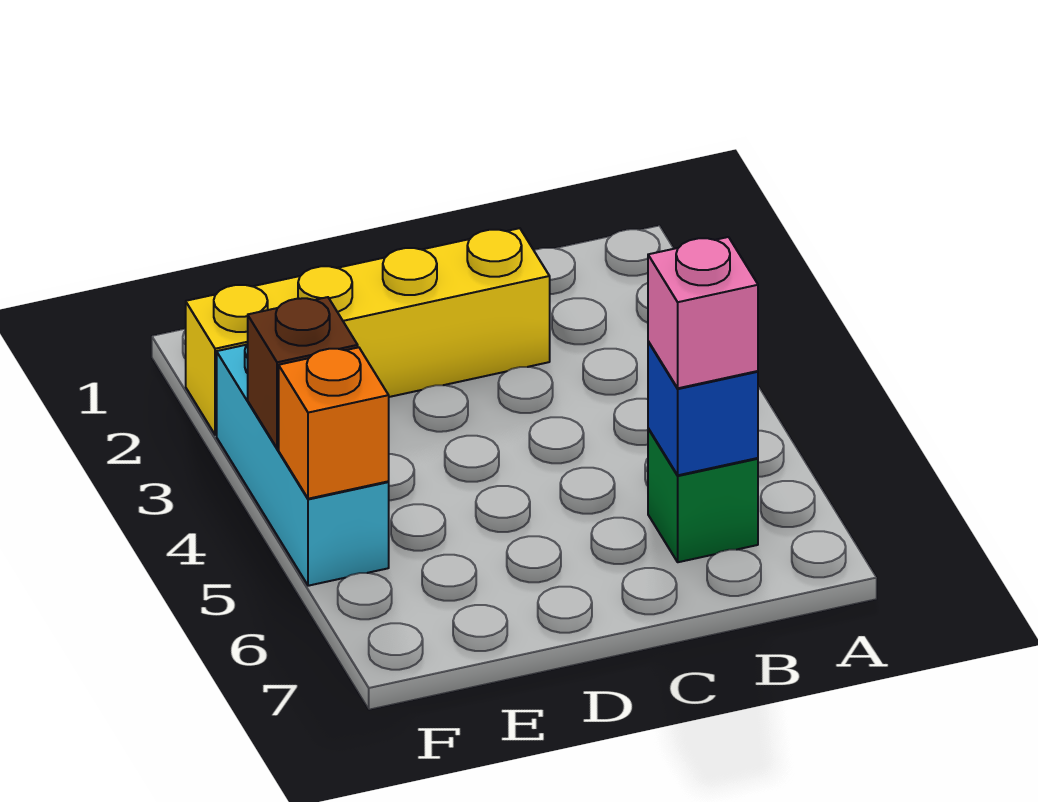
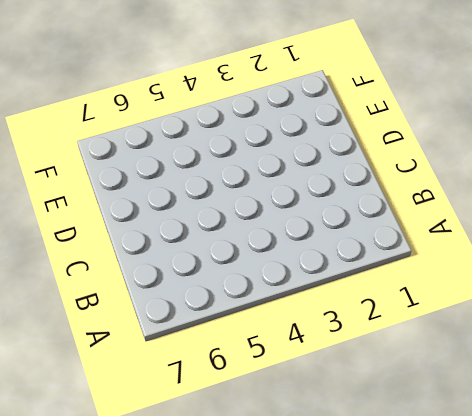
none -> green 1x1 brick [648,428,758,562]
none -> yellow 1x4 brick [186,228,550,435]

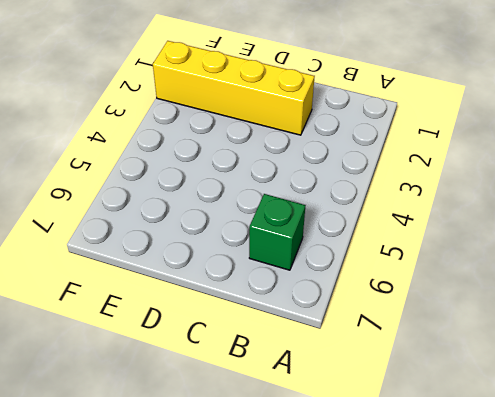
none -> cyan 1x3 brick [217,344,389,586]
none -> blue 1x1 brick [648,341,758,475]

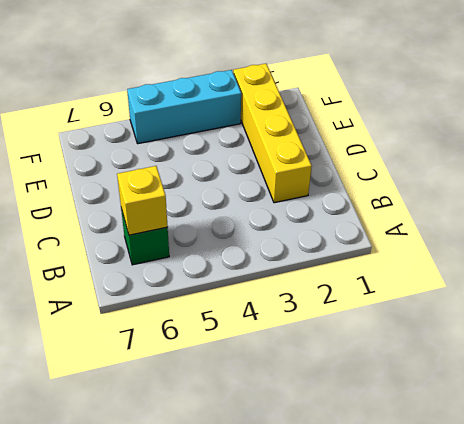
yellow 1x1 brick [117,166,168,235] -> blue 1x1 brick [648,341,758,475]
none -> brown 1x1 brick [248,297,358,448]
none -> orange 1x1 brick [279,347,389,499]

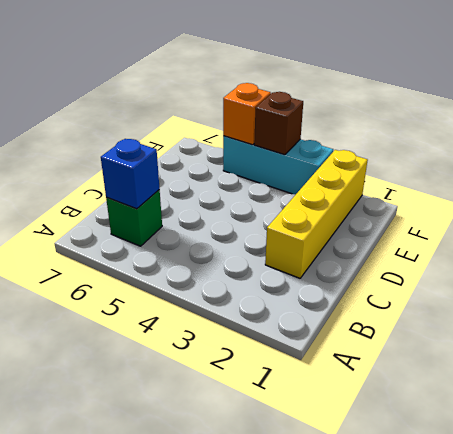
none -> pink 1x1 brick [648,237,758,388]

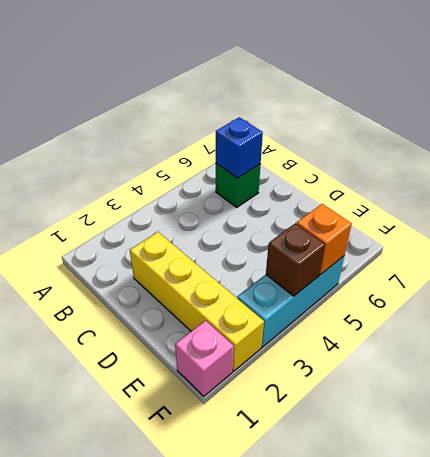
pink 1x1 brick [175,321,234,396] -> pink 1x1 brick moved to [648,237,758,388]

